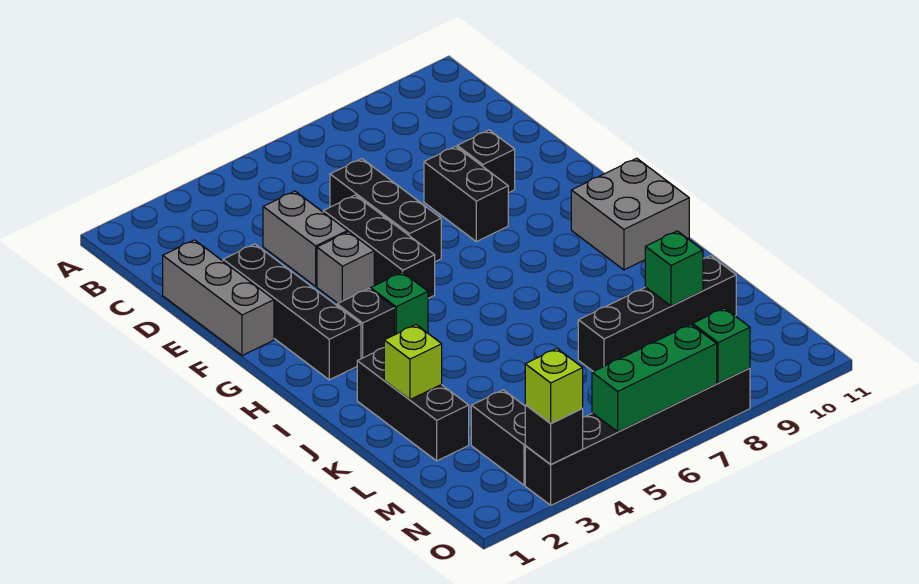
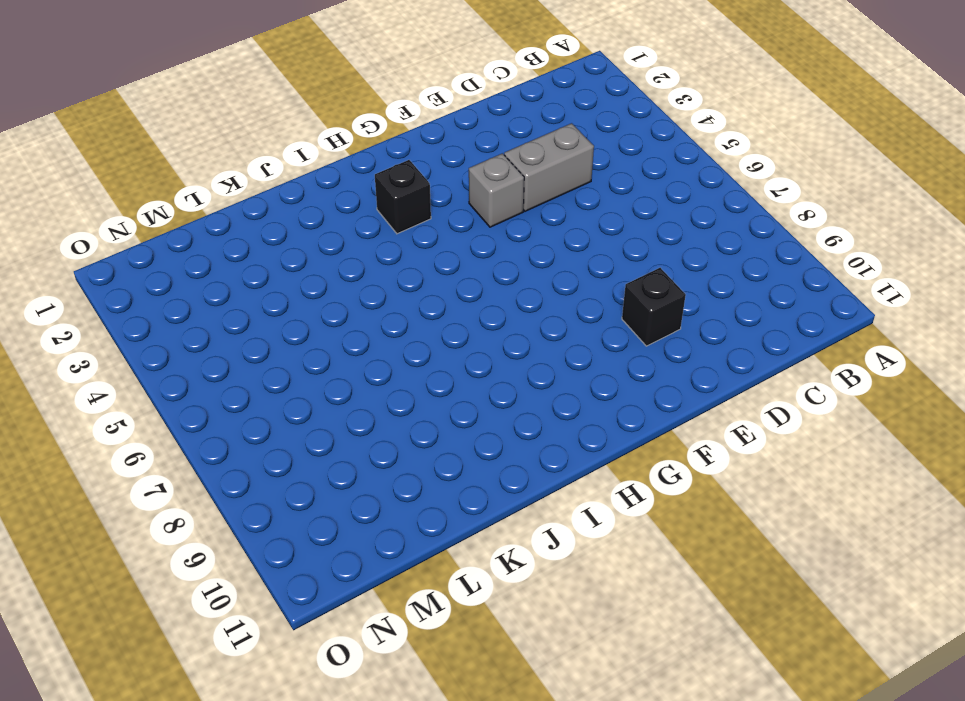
none -> grey 1x3 brick [163,240,274,356]
none -> black 1x3 brick [330,159,441,262]
none -> black 1x4 brick [223,244,361,380]

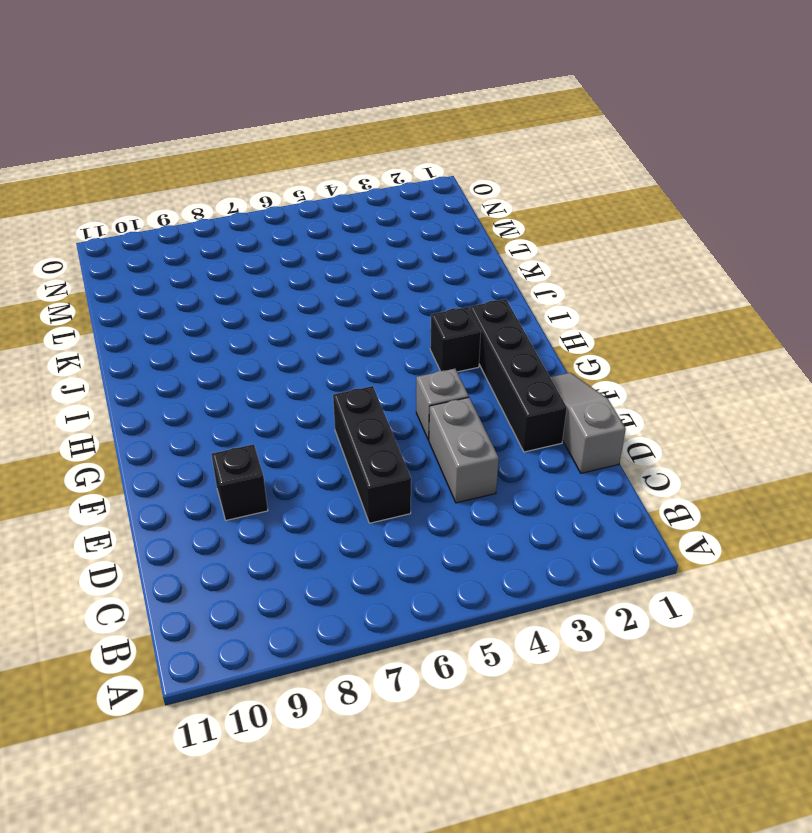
grey 1x3 slope [550,373,626,473] -> grey 1x3 brick [163,240,274,356]
none -> black 1x3 brick [323,195,435,298]
none -> black 1x2 brick [424,146,508,242]
none -> green 1x1 brick [371,272,428,335]

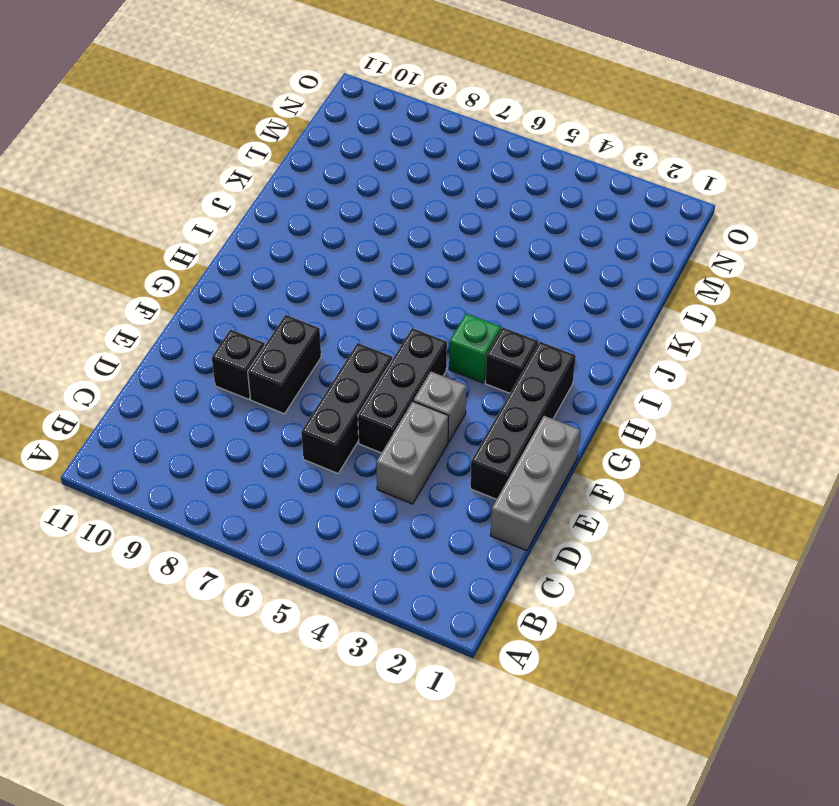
none -> grey 2x2 brick [571,158,689,270]
none -> black 1x3 brick [357,348,469,461]
none -> black 1x4 brick [578,256,736,372]

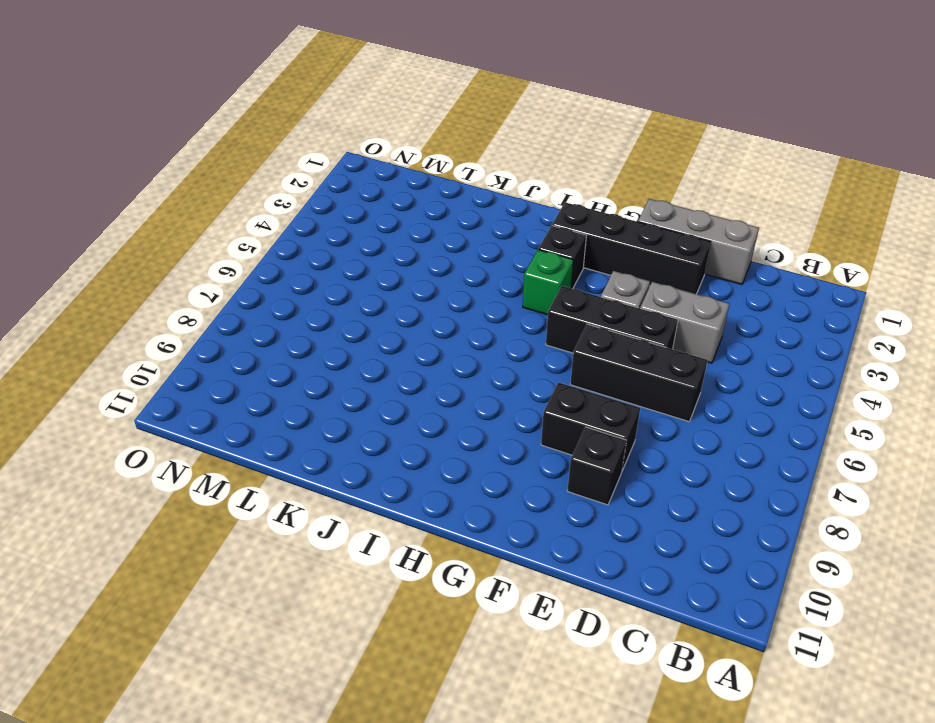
none -> grey 2x2 brick [571,158,689,270]
none -> black 1x3 brick [357,348,469,461]
none -> black 1x4 brick [578,256,736,372]

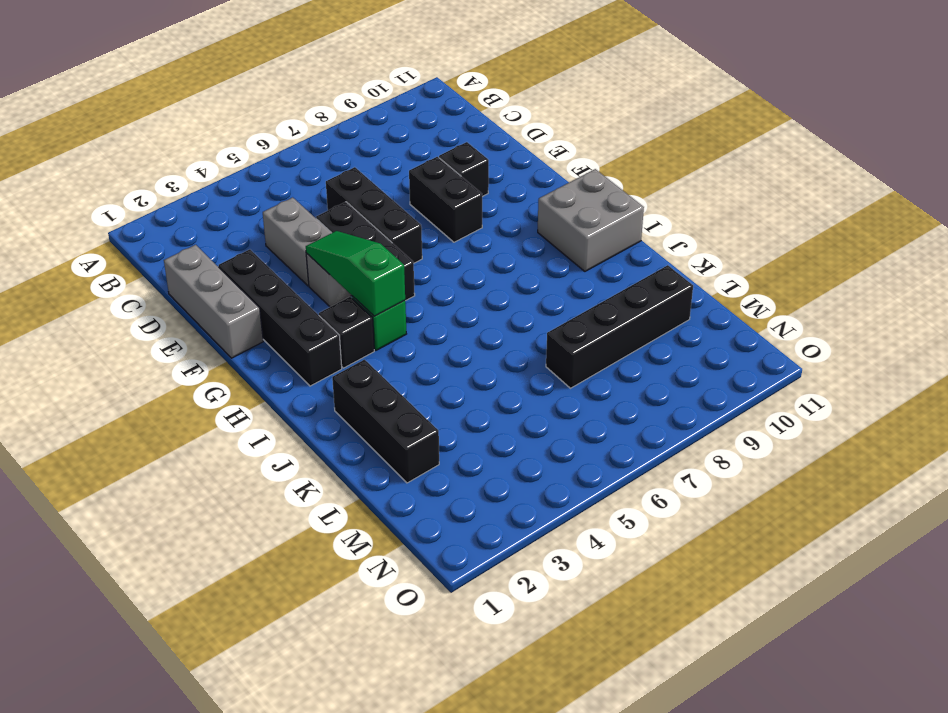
green 1x3 slope [306,231,405,316] -> none
none -> black 1x2 brick [471,390,525,485]
none -> black 1x6 brick [525,368,750,505]
none -> lime 1x1 brick [384,325,442,400]

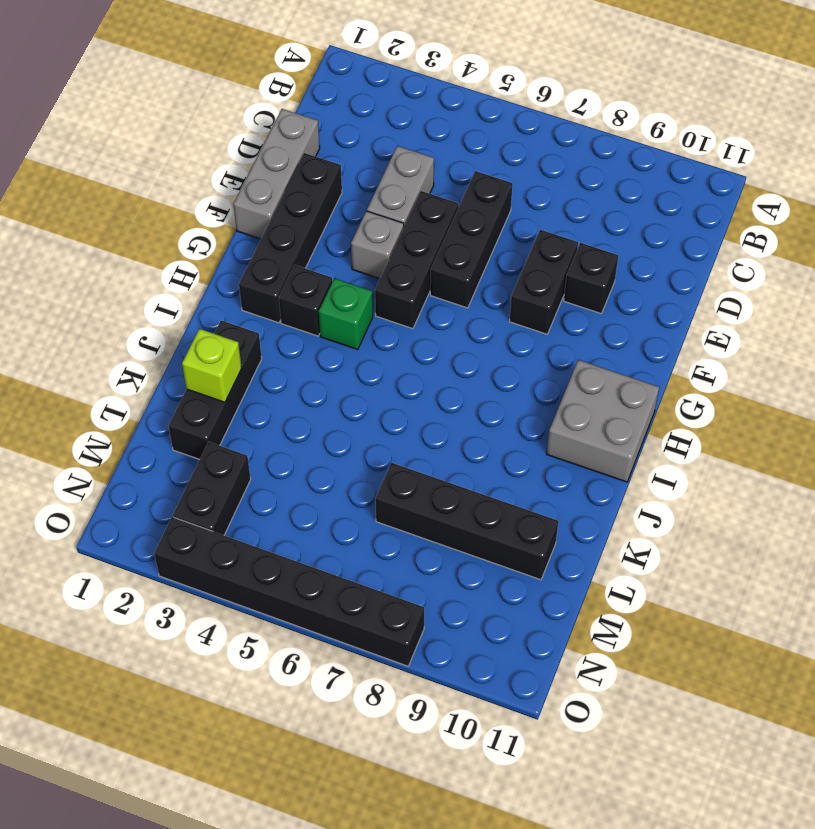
none -> green 1x1 brick [645,231,703,306]
none -> black 1x1 brick [525,405,583,464]
none -> green 1x3 brick [592,324,717,432]

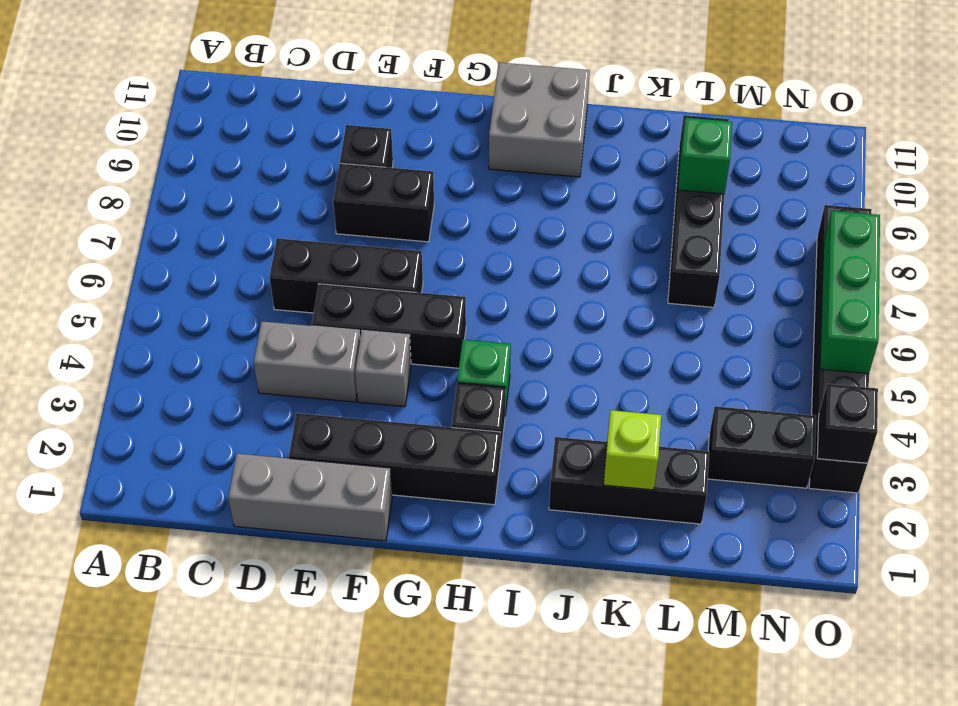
none -> green 1x1 brick [693,308,750,383]
none -> lime 1x1 brick [525,349,583,423]

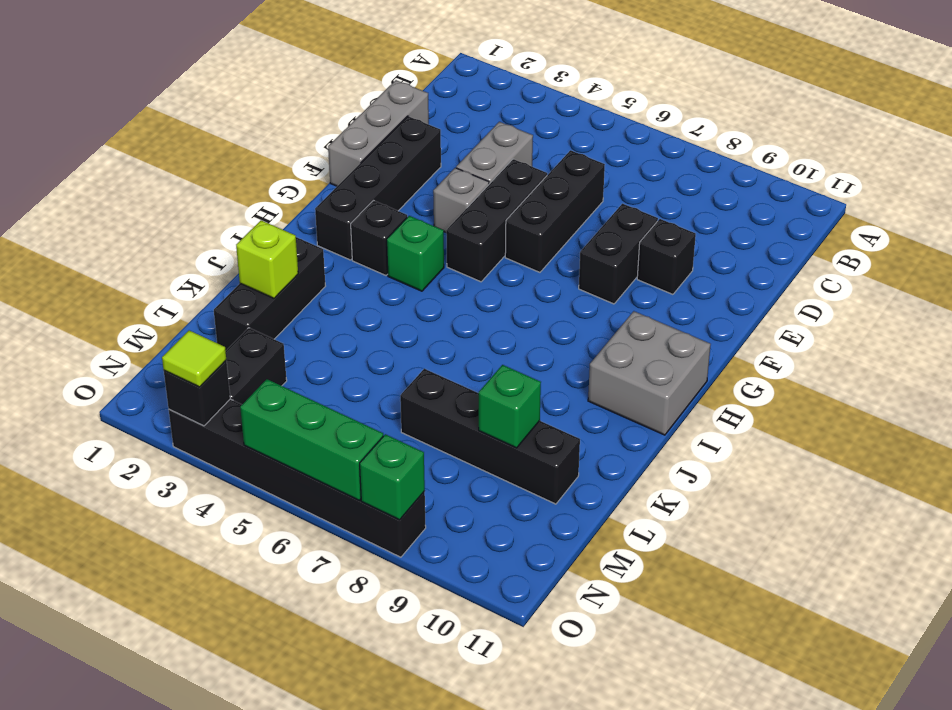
lime 1x1 tile [162,330,226,387] -> lime 1x1 brick [525,349,583,423]

